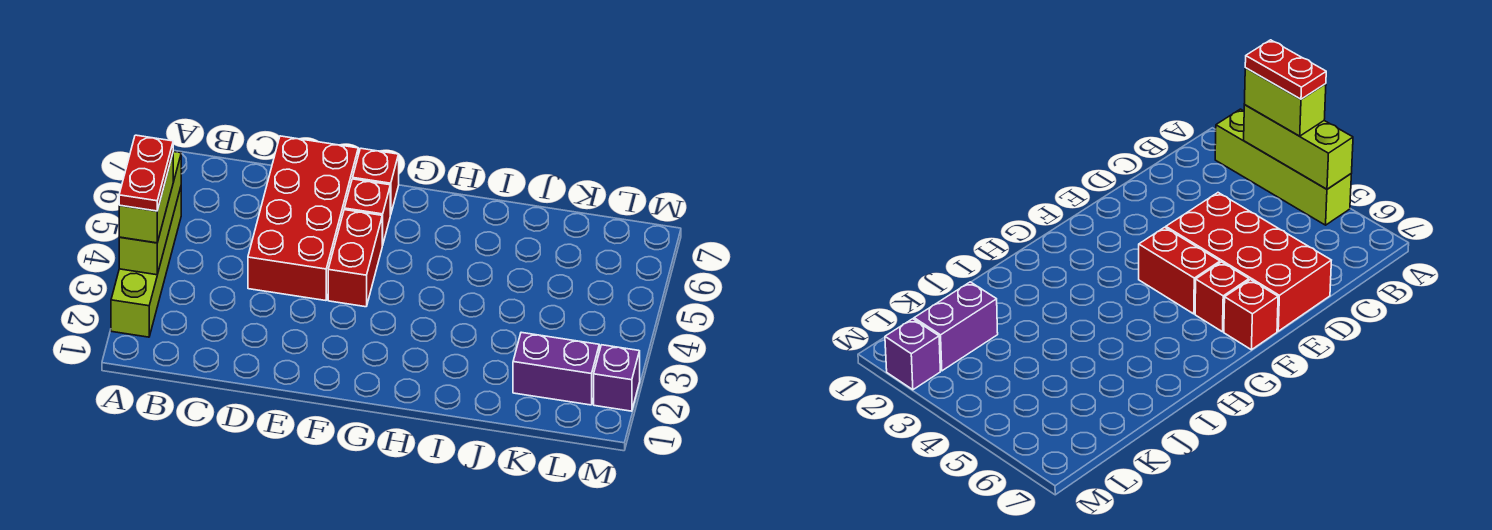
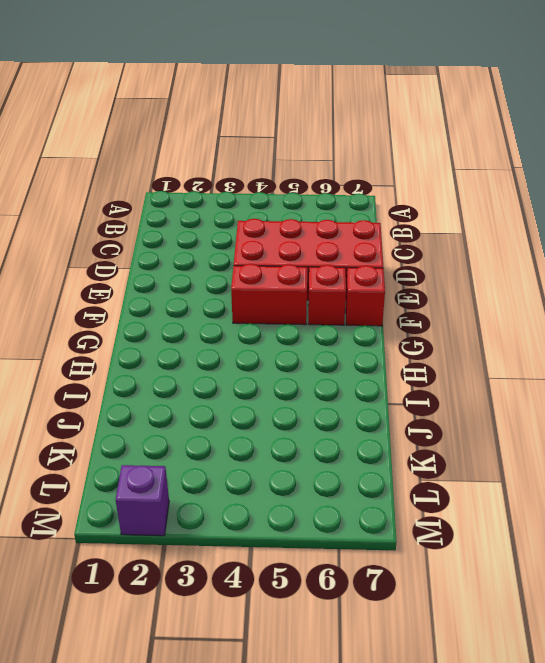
none -> lime 1x4 brick [111,187,181,337]
none -> purple 1x2 brick [513,332,599,405]

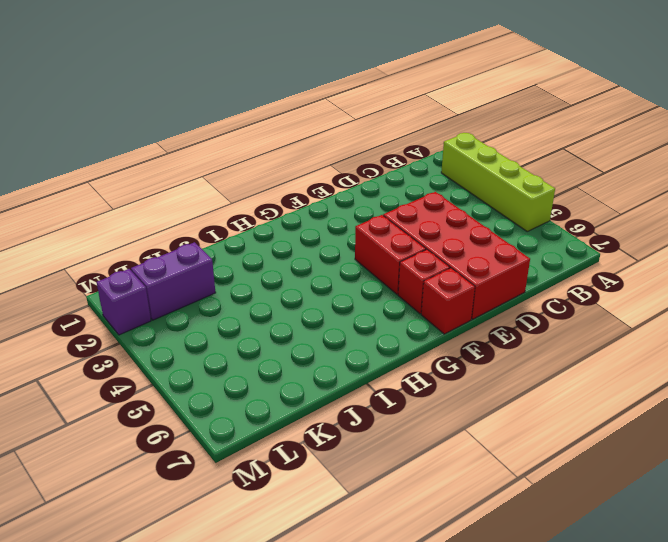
none -> lime 1x3 brick [119,152,181,275]
none -> lime 1x2 brick [119,154,173,243]

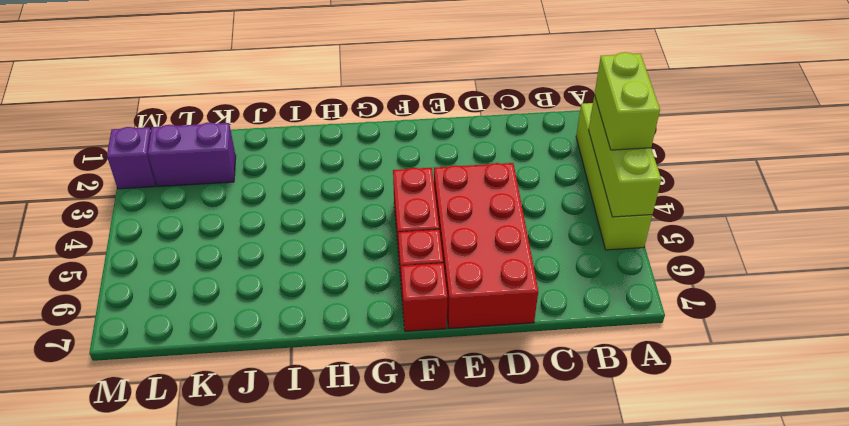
none -> red 1x2 plate [119,135,173,211]

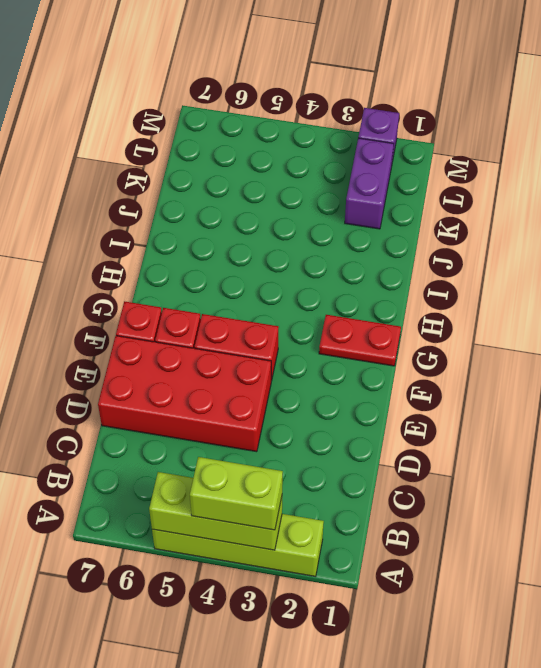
red 1x2 plate [319,315,401,366] -> red 1x2 plate moved to [119,135,173,211]

